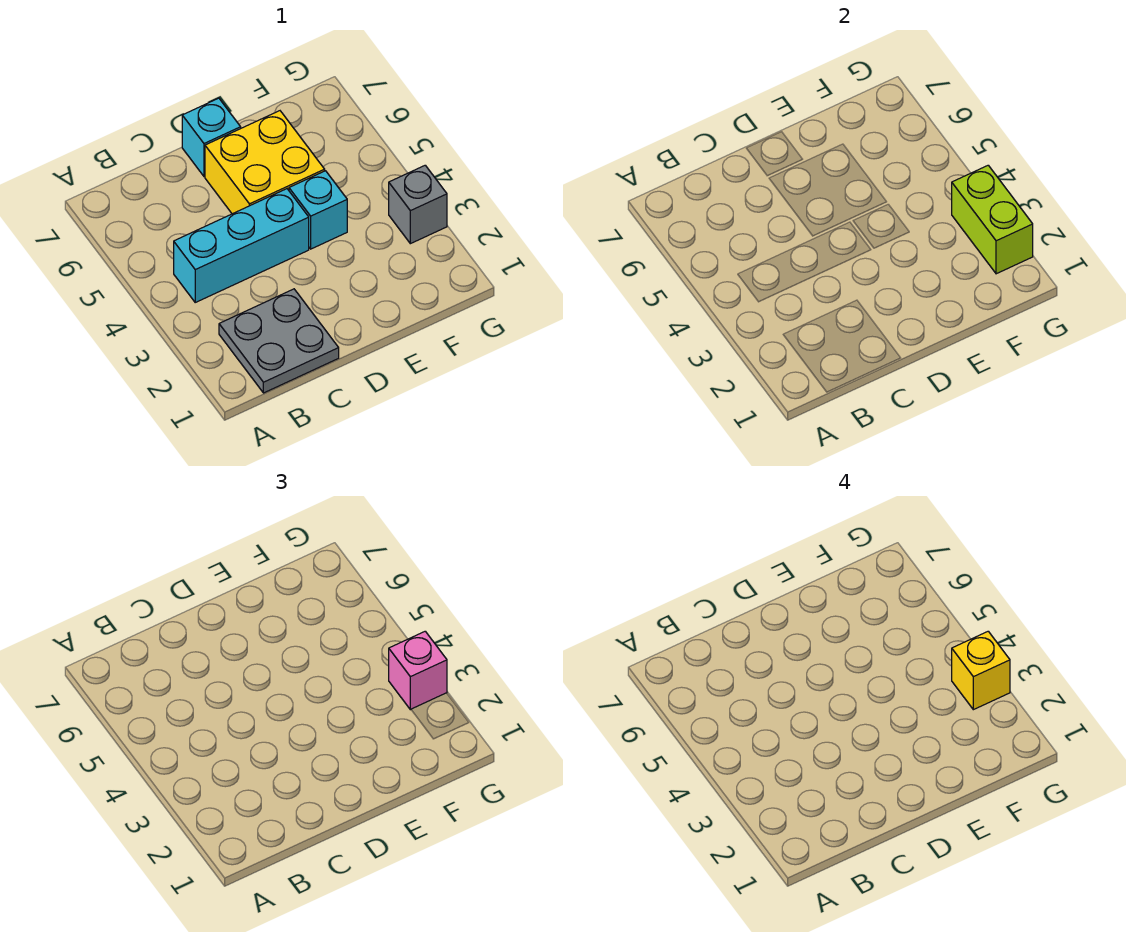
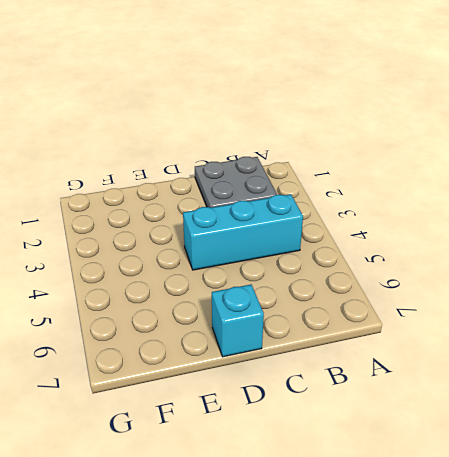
none -> yellow 2x2 brick [205,111,325,214]
none -> cyan 1x1 brick [289,171,347,249]

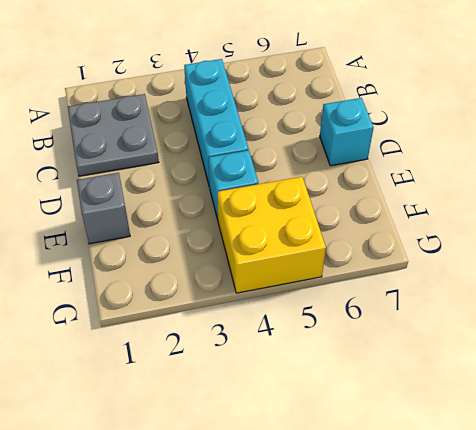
grey 1x1 brick [77,173,130,244] -> grey 1x1 brick moved to [389,165,447,244]
yellow 2x2 brick [217,177,326,293] -> yellow 2x2 brick moved to [205,111,325,214]
none -> lime 1x2 brick [952,165,1033,274]
none -> pink 1x1 brick [389,631,447,710]

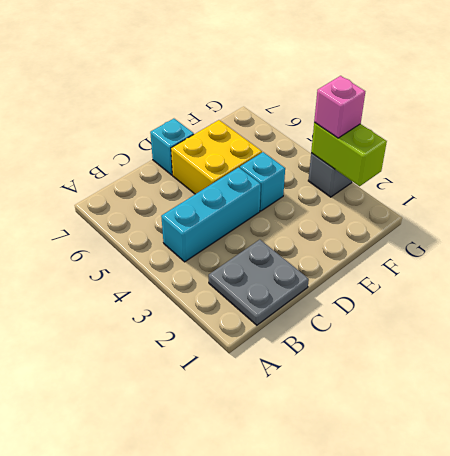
none -> yellow 1x1 brick [952,631,1010,710]

